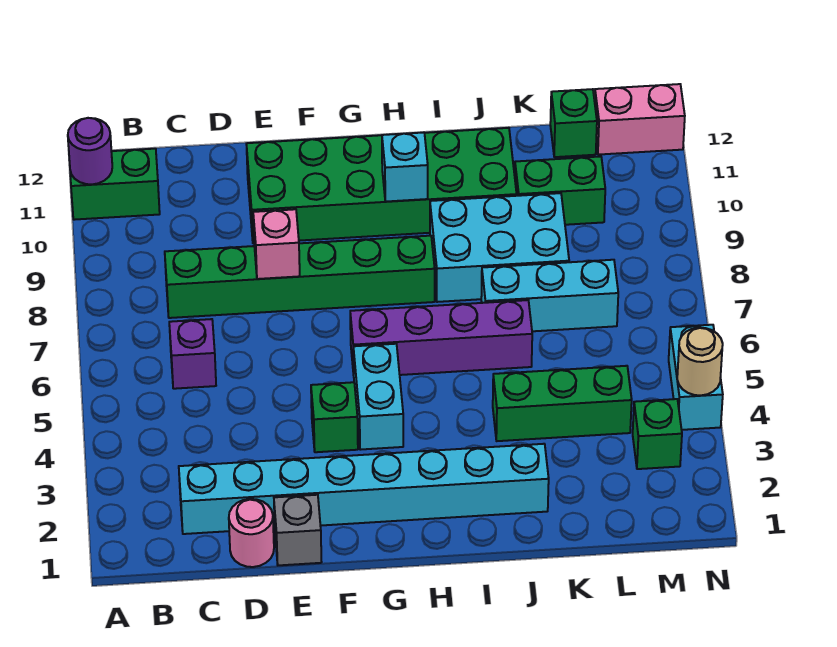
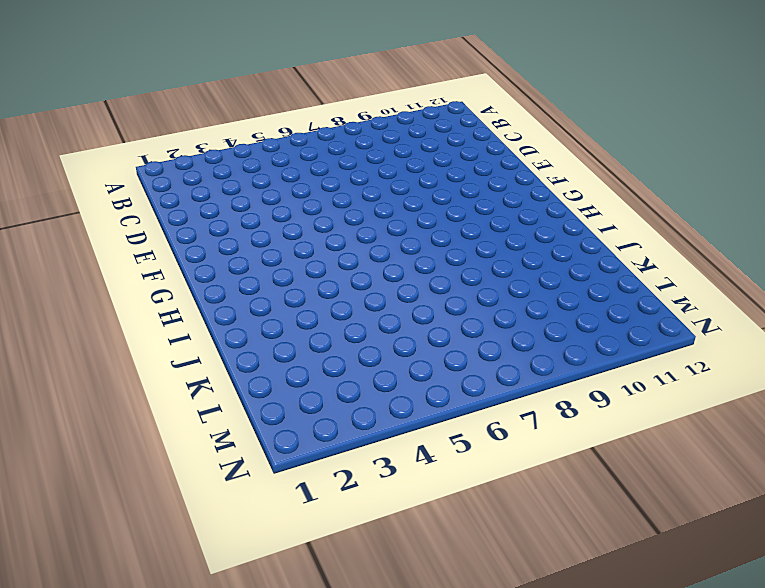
none -> green 1x2 brick [70,149,160,220]
none -> cyan 1x8 brick [179,444,549,534]
none -> purple 1x1 brick [169,319,216,389]

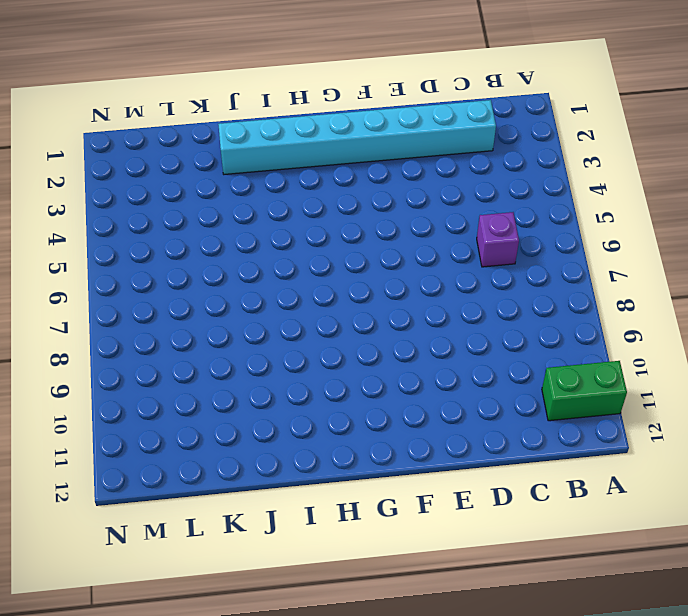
none -> green 1x6 brick [165,236,435,318]
none -> pink 1x1 round brick [229,499,274,567]
none -> grey 1x1 brick [274,495,321,565]

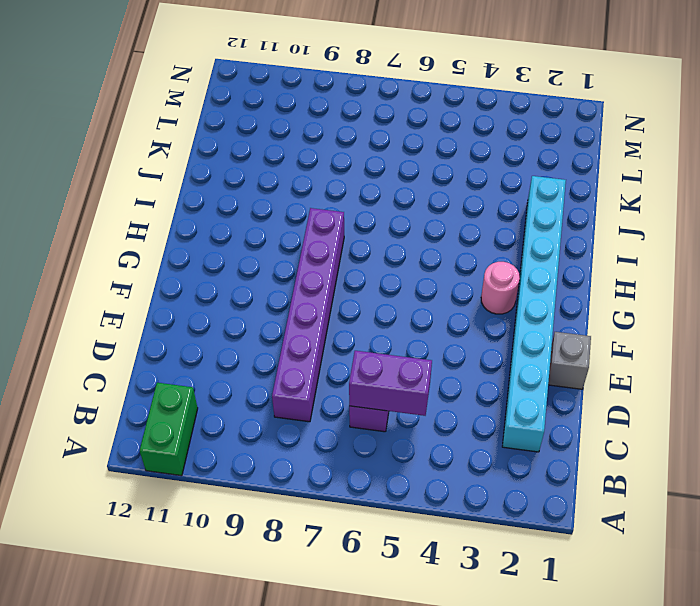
purple 1x2 brick [349,351,432,416] -> none
purple 1x6 brick [272,208,344,422] -> green 1x6 brick [165,236,435,318]
pink 1x1 round brick [481,262,520,314] -> pink 1x1 round brick moved to [229,499,274,567]
none -> green 2x6 brick [246,128,517,243]
none -> green 1x1 brick [311,382,358,452]
none -> cyan 1x2 brick [353,344,403,450]

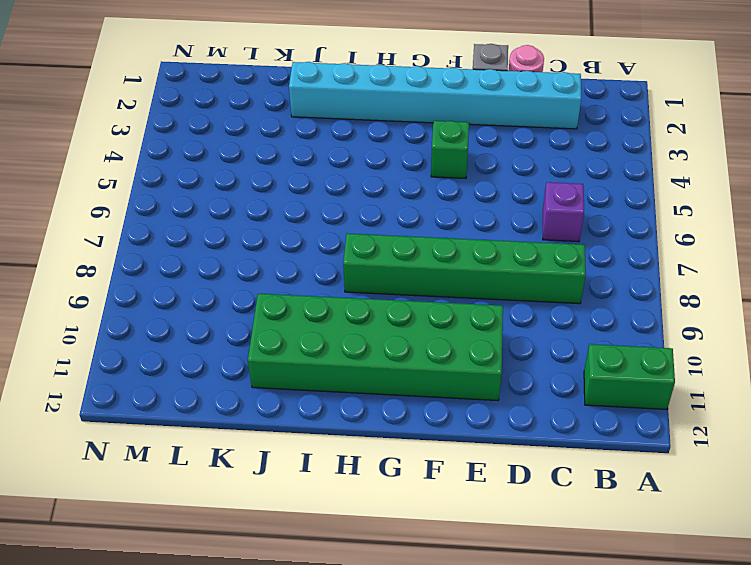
none -> cyan 1x2 brick [353,344,403,450]
none -> purple 1x4 brick [350,300,532,375]
none -> cyan 2x3 brick [430,193,569,302]

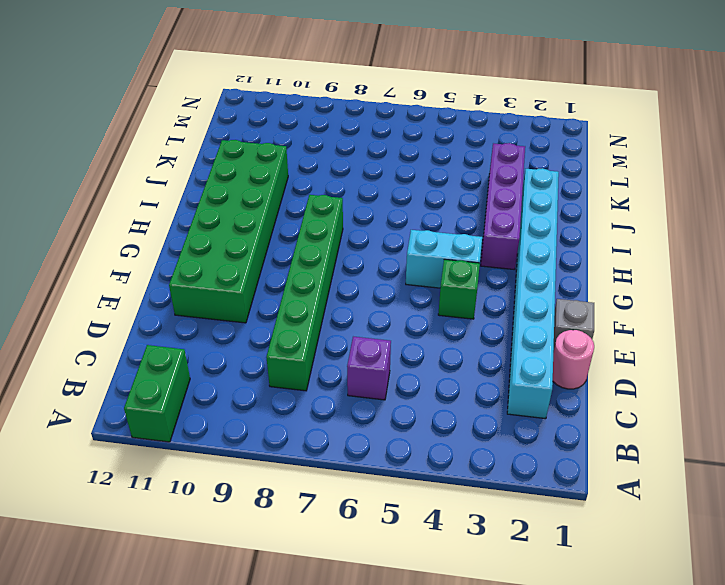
purple 1x4 brick [481,143,525,270] -> purple 1x4 brick moved to [350,300,532,375]
none -> cyan 2x3 brick [430,193,569,302]
none -> green 1x3 brick [493,366,632,441]
none -> cyan 1x3 brick [481,260,618,331]

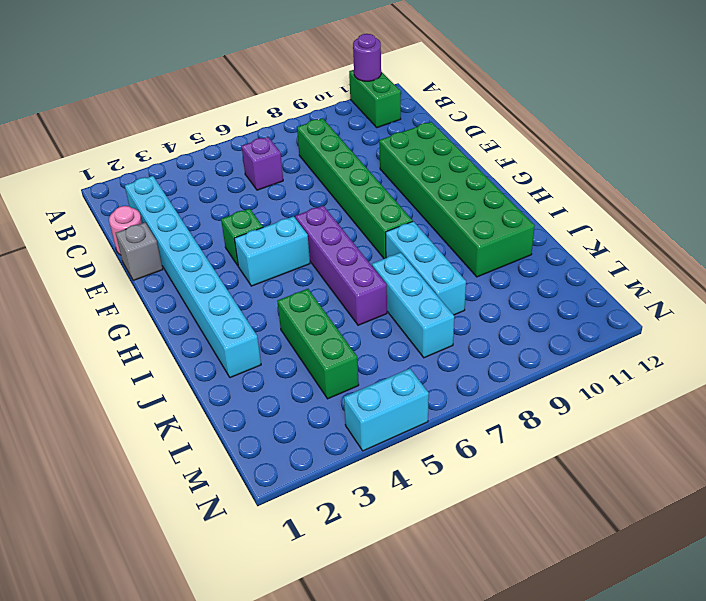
cyan 1x3 brick [385,221,466,315] -> cyan 2x3 brick [430,193,569,302]
none -> green 1x2 brick [515,156,605,225]
none -> green 1x1 brick [550,89,597,157]
none -> green 1x1 brick [633,399,682,469]

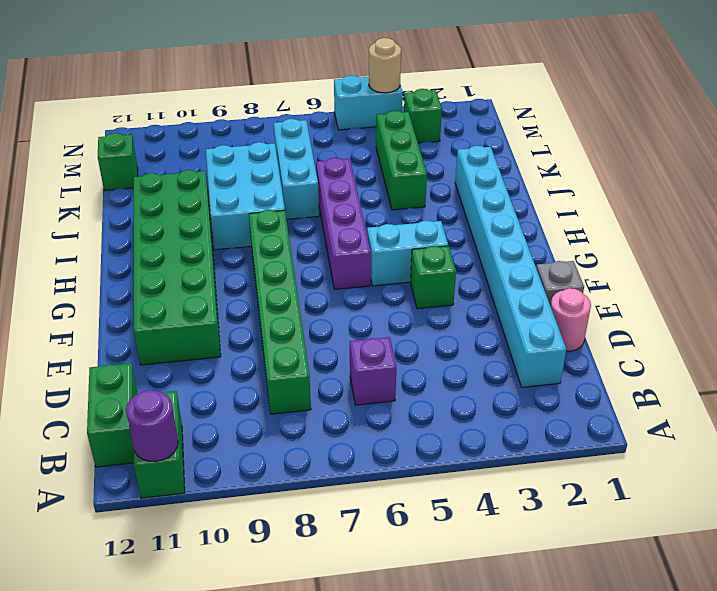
green 1x2 brick [87,363,138,467] -> green 1x2 brick moved to [515,156,605,225]
none -> pink 1x2 brick [595,84,685,155]
none -> pink 1x1 brick [253,209,300,279]
none -> cyan 1x1 brick [382,133,428,202]

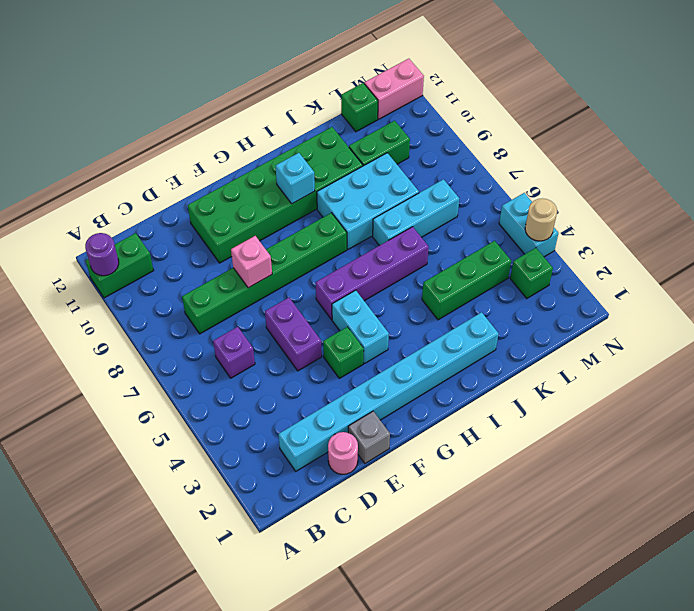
purple 1x2 brick [265,298,322,371] -> none

